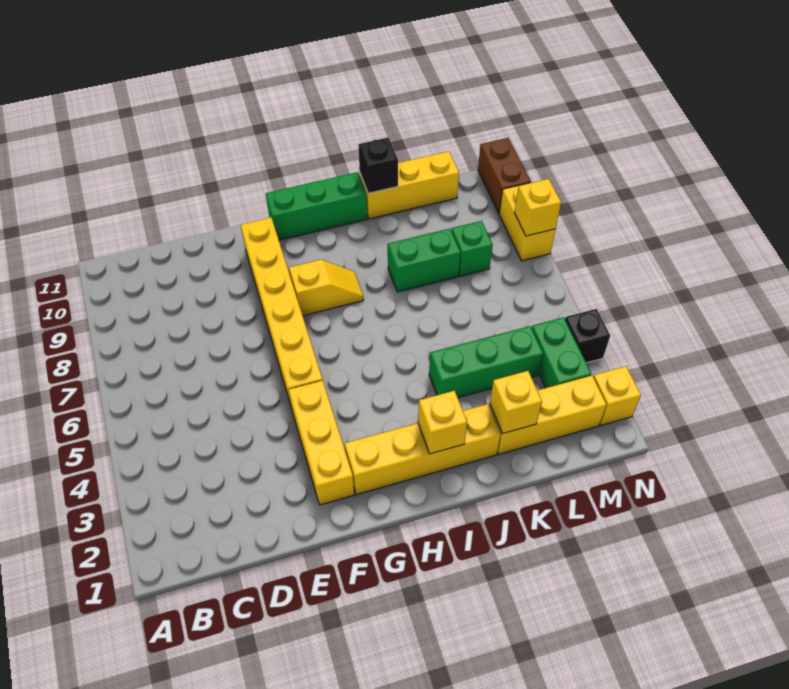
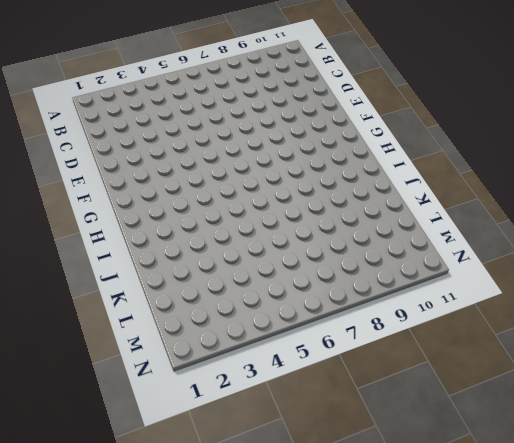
none -> yellow 1x3 brick [289,381,354,505]
none -> yellow 1x6 brick [241,218,323,405]
none -> yellow 1x4 brick [345,404,501,495]

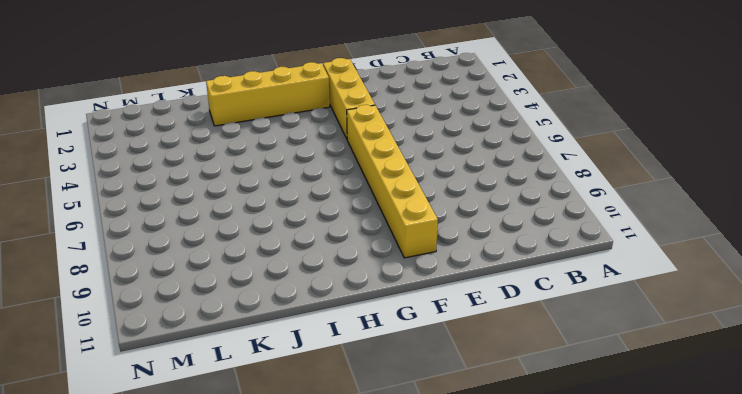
none -> yellow 1x2 slope [289,260,364,316]
none -> green 1x3 brick [266,172,368,240]
none -> green 1x3 brick [429,326,543,398]

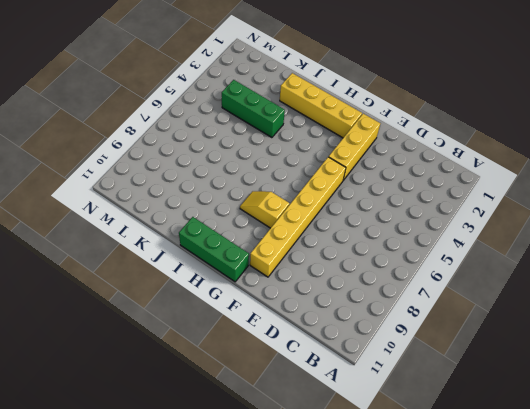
none -> green 1x2 brick [388,229,461,292]
none -> yellow 1x3 brick [360,151,459,219]
none -> yellow 1x3 brick [489,376,606,454]

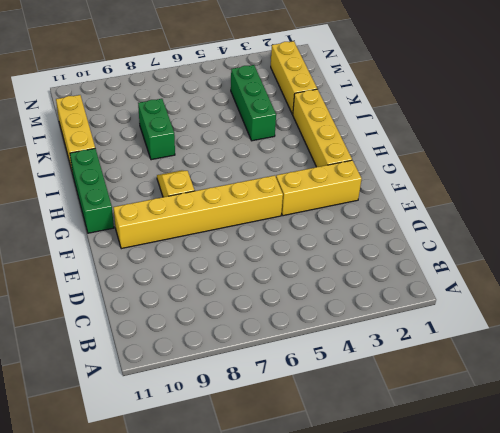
none -> green 1x1 brick [452,221,493,276]
none -> green 1x2 brick [532,317,591,388]
none -> yellow 1x1 brick [593,366,641,425]

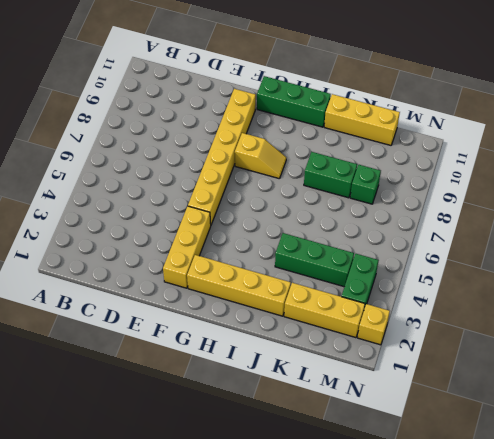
none -> black 1x1 brick [565,309,610,363]
none -> yellow 1x2 brick [499,183,555,261]
none -> brown 1x2 brick [478,138,531,213]

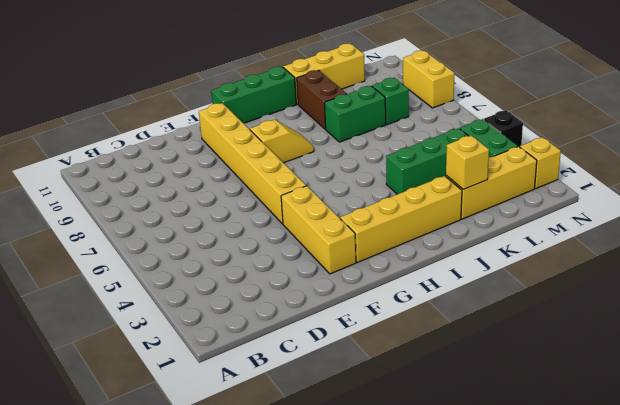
brown 1x2 brick [297,70,346,129] -> brown 1x2 brick moved to [478,138,531,213]
none -> yellow 1x1 brick [418,391,467,454]
none -> black 1x1 brick [358,137,398,193]
none -> yellow 1x1 brick [514,179,561,236]

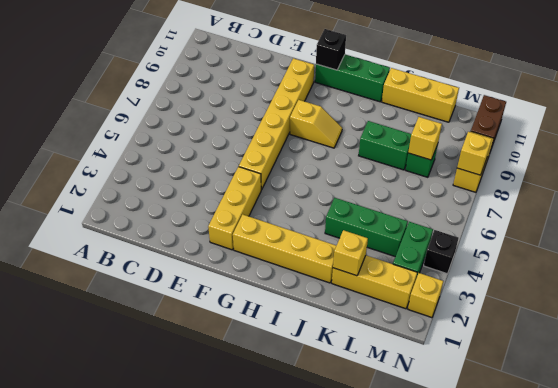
black 1x1 brick [316,29,346,70] -> black 1x1 brick moved to [358,137,398,193]
yellow 1x1 brick [408,117,442,160] -> yellow 1x1 brick moved to [418,391,467,454]

